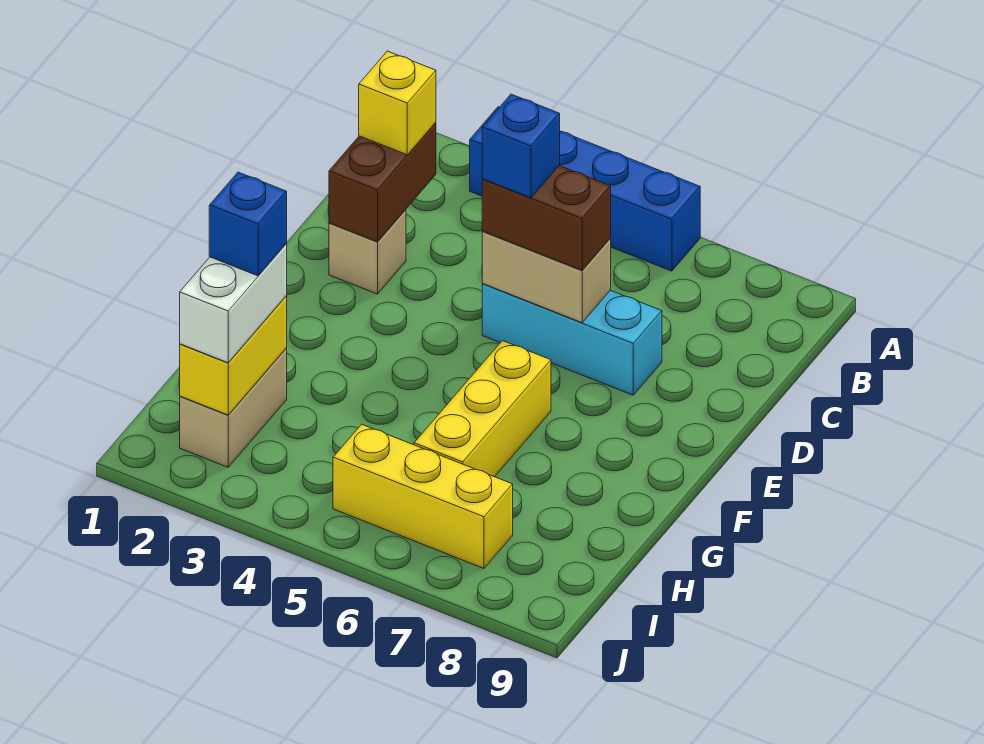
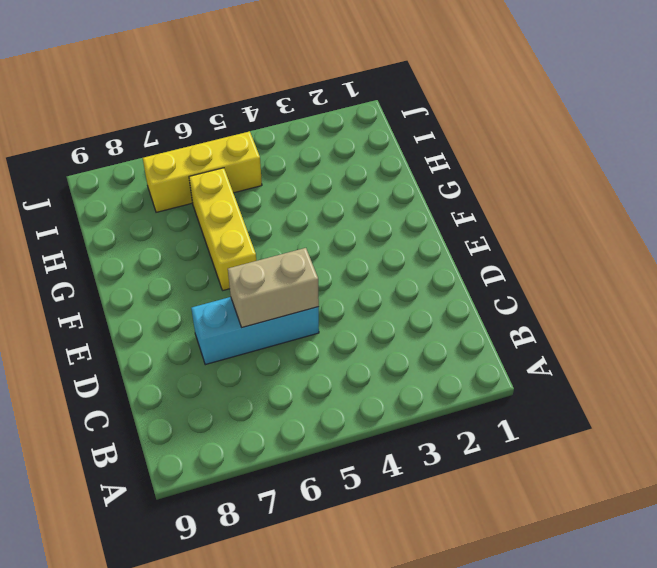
none -> blue 1x4 brick [470,107,700,271]
none -> tan 1x1 brick [329,210,406,294]
none -> tan 1x2 brick [180,348,287,467]

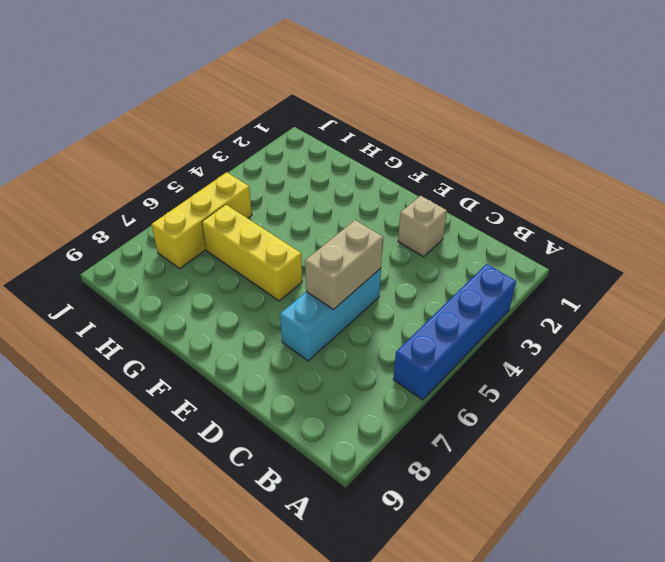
none -> tan 1x2 brick [180,348,287,467]
none -> brown 1x2 brick [329,123,436,242]
none -> yellow 1x2 brick [180,296,287,415]

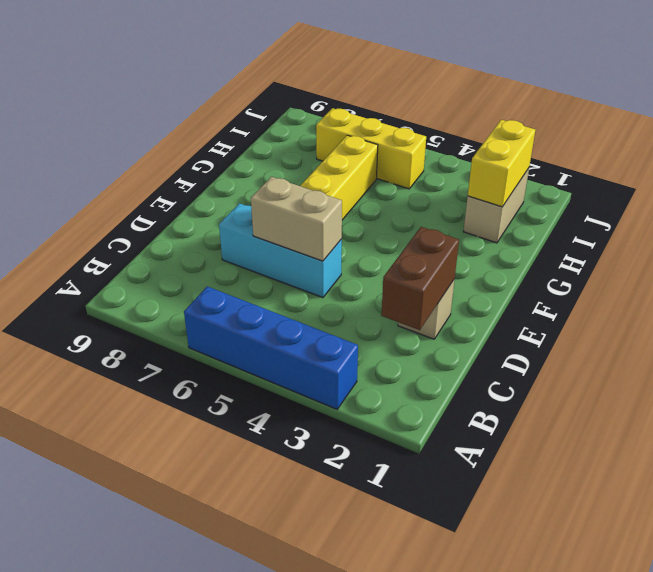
none -> yellow 1x1 brick [359,51,436,155]
none -> brown 1x2 brick [482,166,611,270]
none -> white 1x2 brick [180,244,287,363]

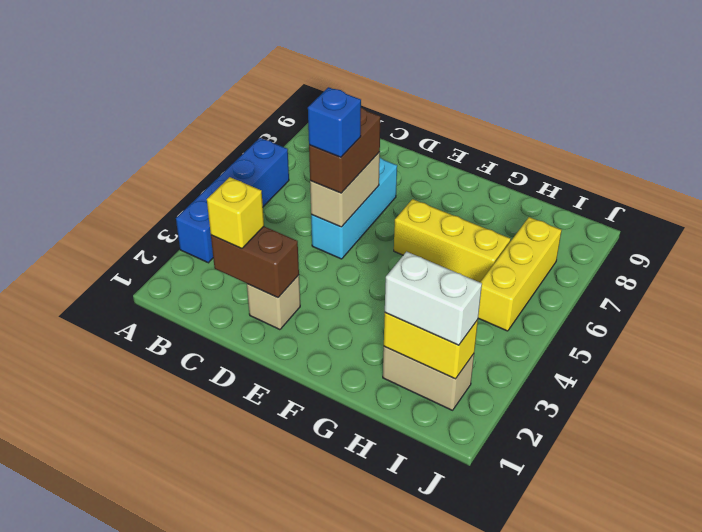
none -> blue 1x1 brick [209,172,287,276]

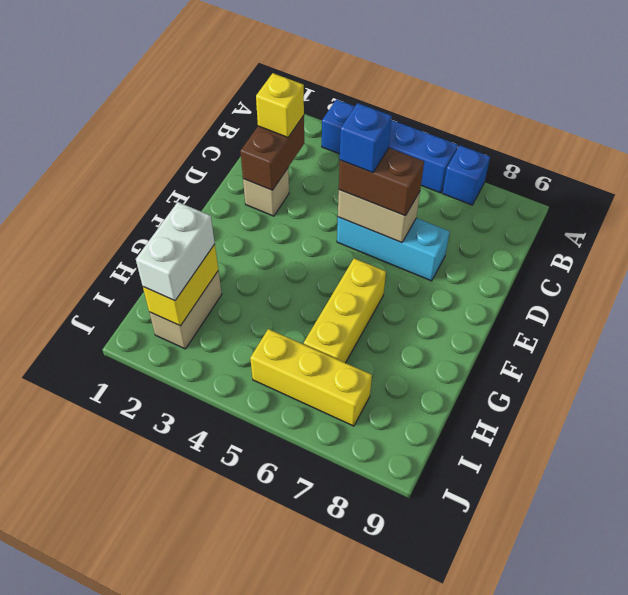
blue 1x1 brick [443,145,490,205] -> blue 1x1 brick moved to [209,172,287,276]

